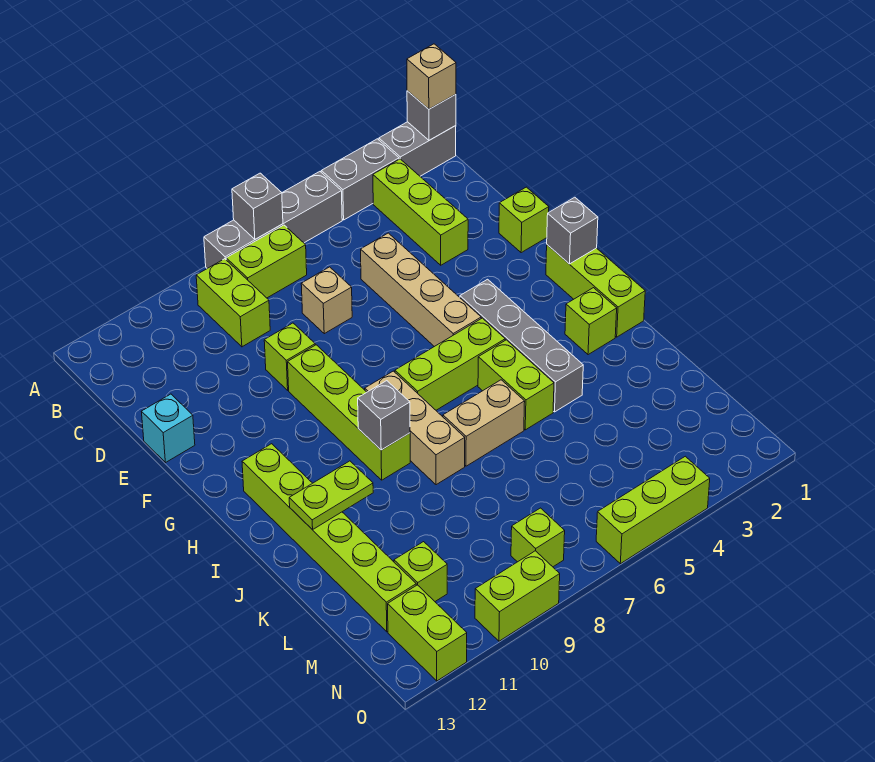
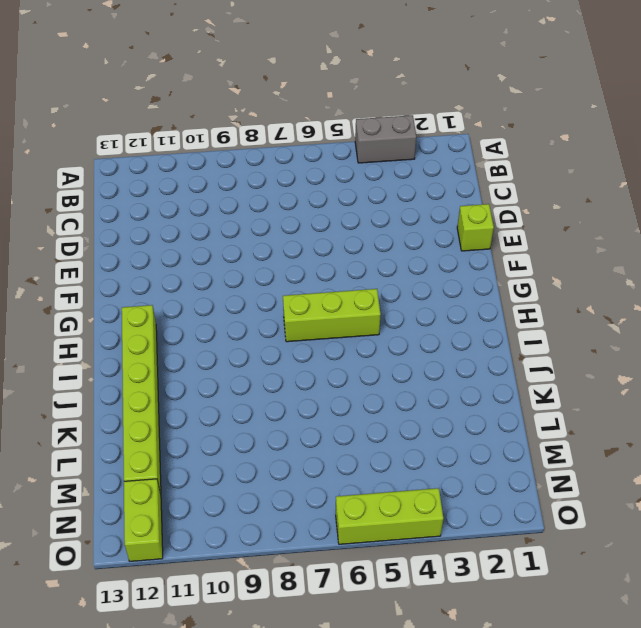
none -> grey 1x2 brick [379,122,456,176]
none -> grey 1x4 brick [204,172,342,268]
none -> lime 1x3 brick [373,159,468,265]
none -> lime 1x2 brick [226,225,307,298]

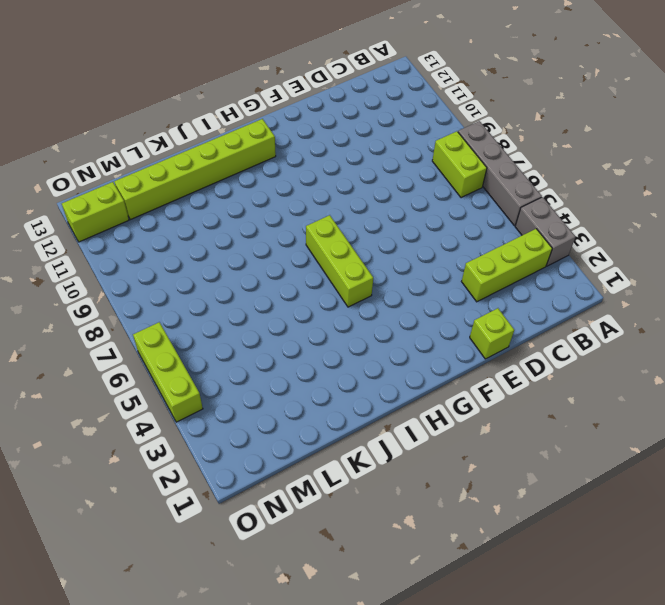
none -> grey 1x2 brick [379,122,456,176]
none -> lime 1x2 brick [196,259,270,347]
none -> tan 1x4 brick [361,233,481,347]
none -> tan 1x1 brick [301,267,352,334]

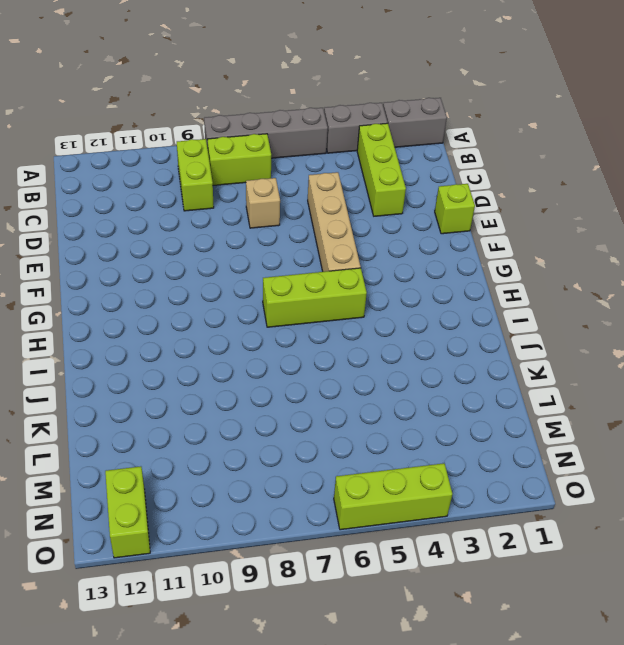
none -> lime 1x1 brick [264,323,315,390]
none -> cyan 1x1 brick [141,394,195,463]
none -> lime 1x4 brick [288,345,410,480]
none -> lime 1x3 brick [546,245,645,337]

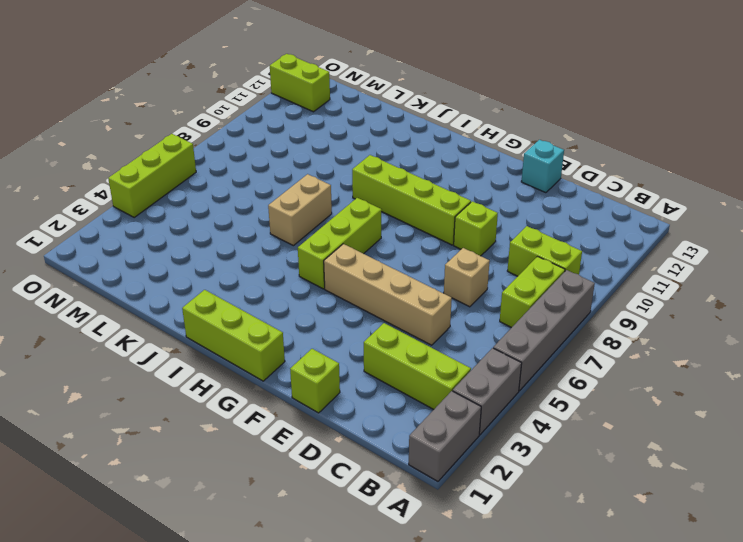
none -> grey 1x4 brick [460,279,583,412]
none -> tan 1x3 brick [365,371,465,485]
none -> lime 1x6 brick [242,444,416,632]
none -> lime 1x1 brick [565,288,617,355]

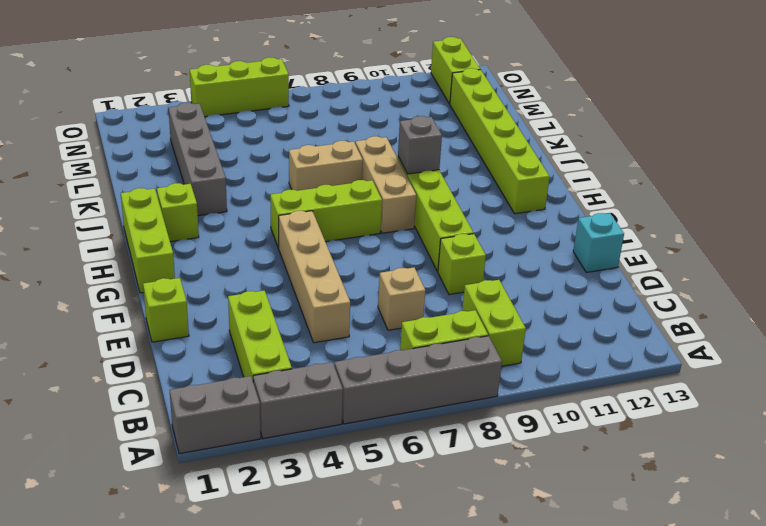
grey 1x4 brick [169,103,227,216] -> grey 1x4 brick moved to [460,279,583,412]
none -> lime 1x2 brick [478,340,554,430]
none -> lime 1x1 brick [394,542,447,601]
none -> lime 1x1 brick [511,508,565,567]
none -> lime 1x2 brick [475,551,560,641]

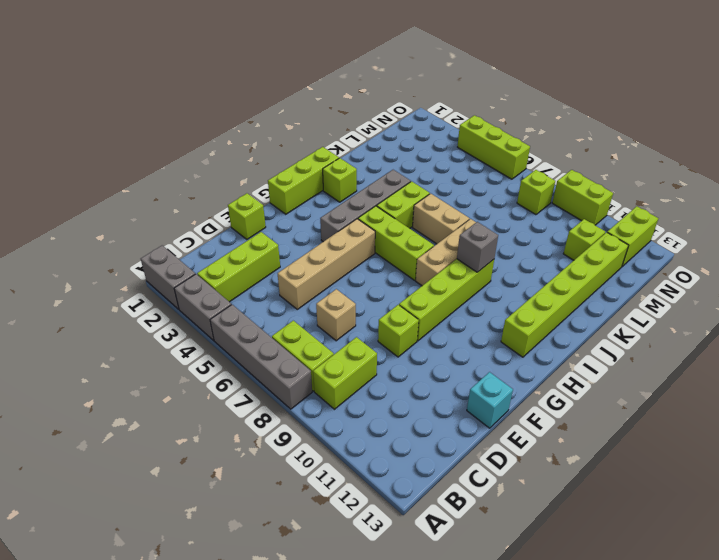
none -> grey 1x1 brick [407,91,456,140]
none -> grey 1x1 brick [232,173,283,239]
none -> grey 1x1 brick [547,197,598,264]
none -> lime 1x2 plate [289,461,373,530]

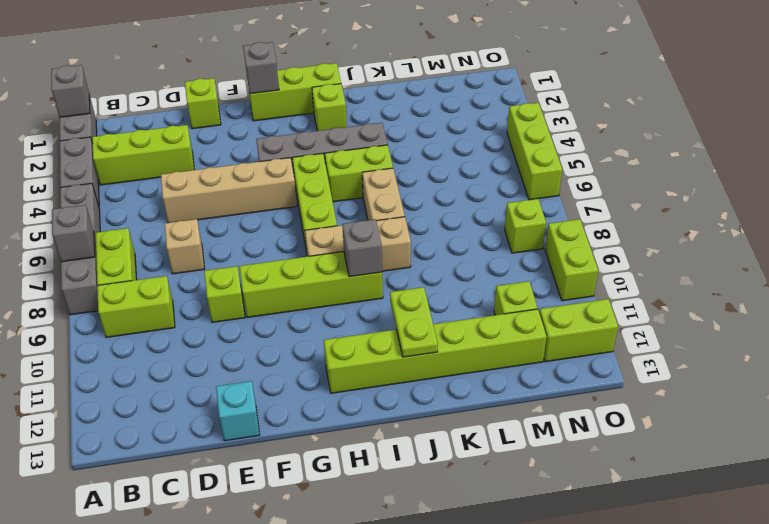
none -> tan 1x1 brick [407,44,456,109]

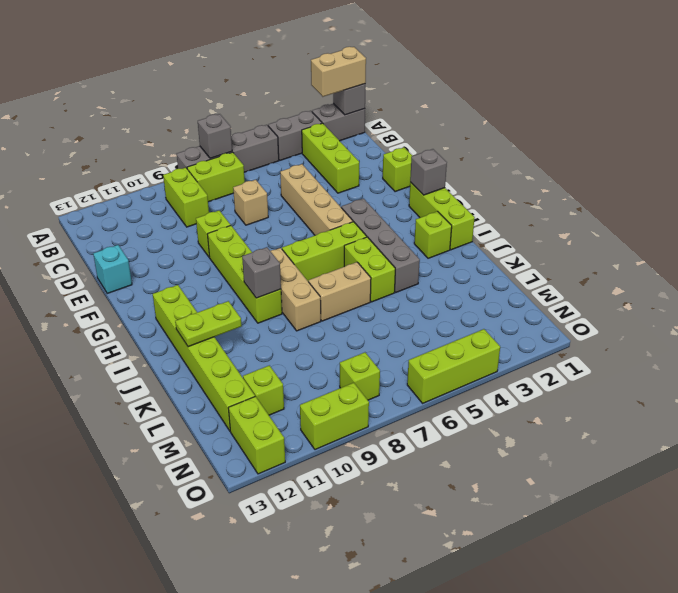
tan 1x2 brick [311,47,366,97] -> tan 1x1 brick [407,44,456,109]

